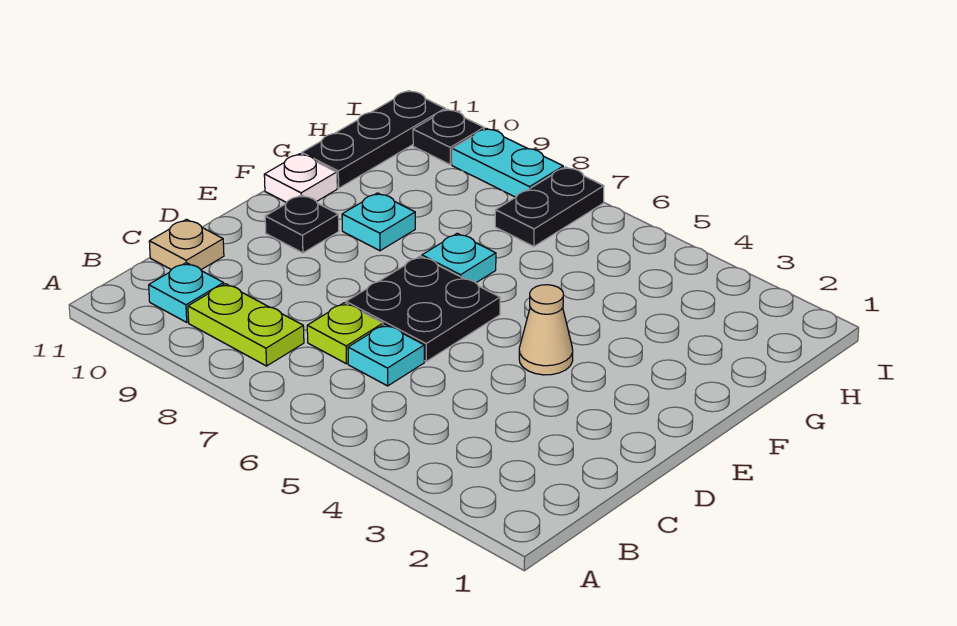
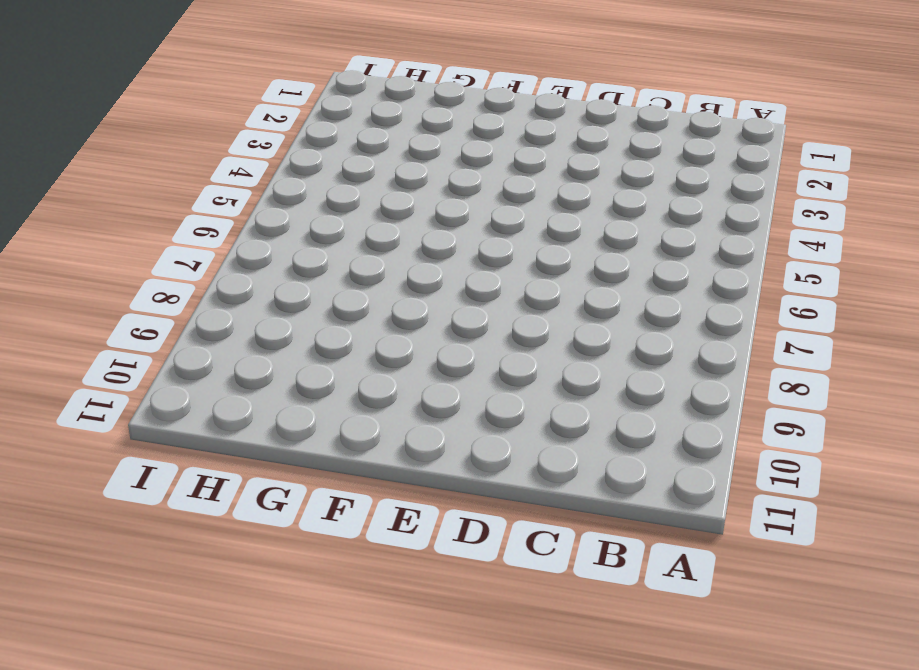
none -> lime 1x2 plate [188,284,304,366]
none -> cyan 1x1 plate [149,263,224,322]
none -> cyan 1x1 plate [348,324,424,386]

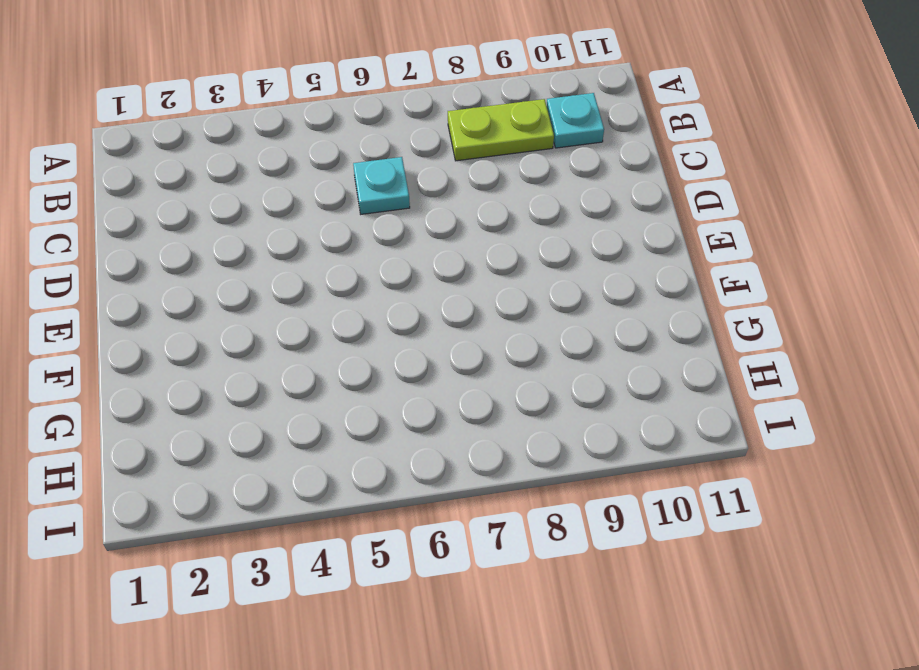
none -> lime 1x1 plate [307,303,383,364]
none -> tan 1x1 plate [149,219,224,270]
none -> black 2x2 plate [346,256,500,361]

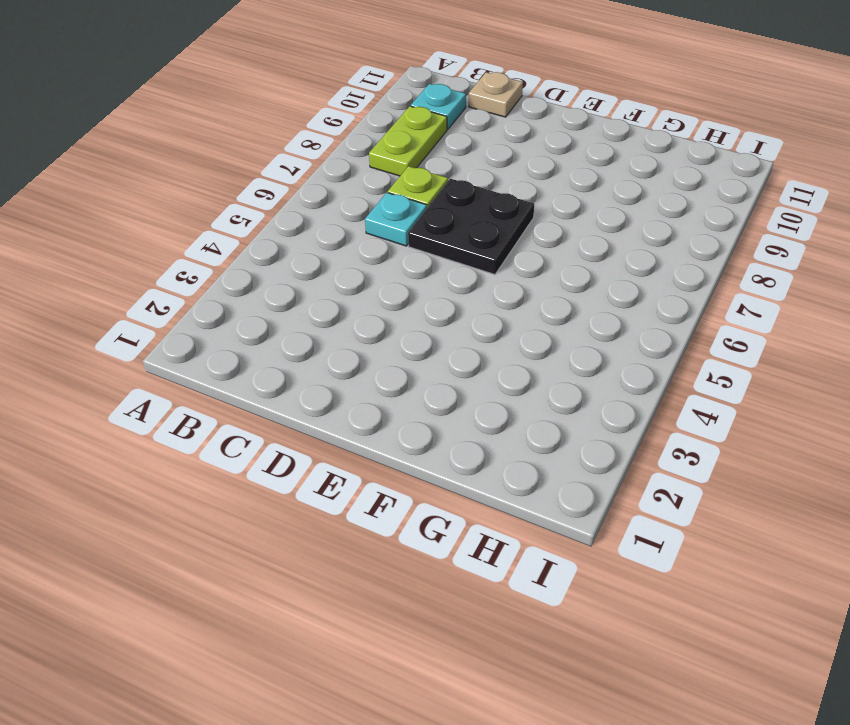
none -> tan 1x1 cone [519,285,573,375]
none -> black 1x1 plate [265,195,339,253]
none -> cyan 1x1 plate [422,233,496,283]

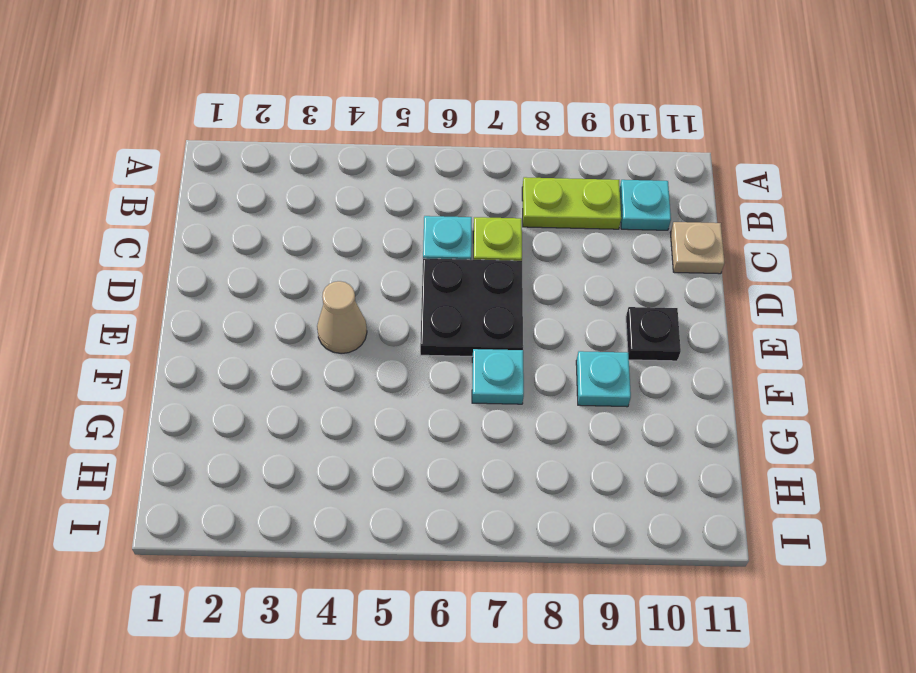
none -> white 1x1 plate [264,154,337,203]
none -> black 1x3 plate [302,91,445,188]
none -> black 1x2 plate [495,167,604,246]

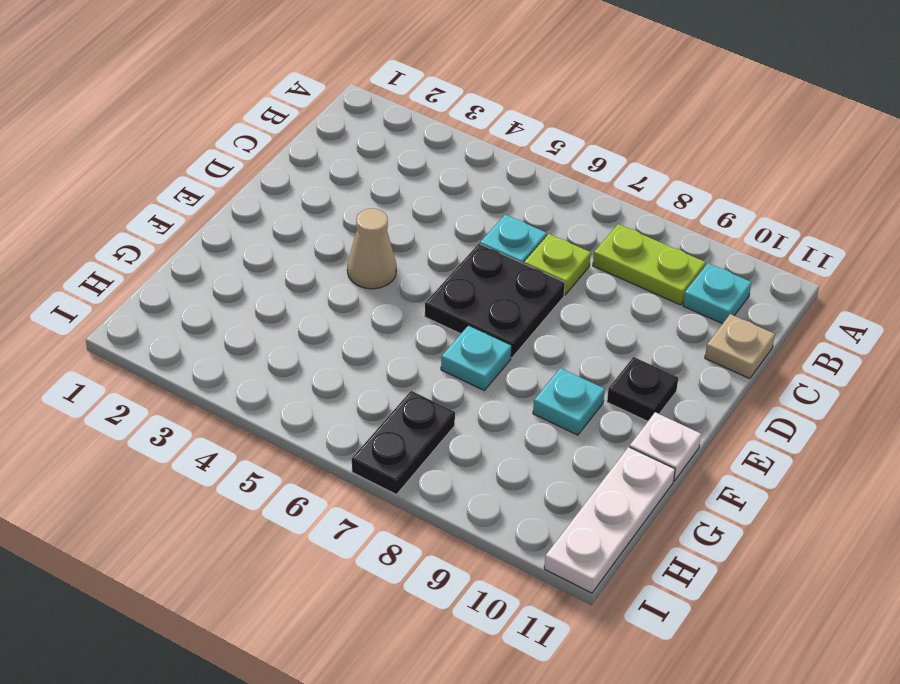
white 1x3 plate [544,447,675,593] -> black 1x3 plate [302,91,445,188]
none -> cyan 1x2 plate [452,128,563,197]
none -> black 1x1 plate [413,109,484,164]

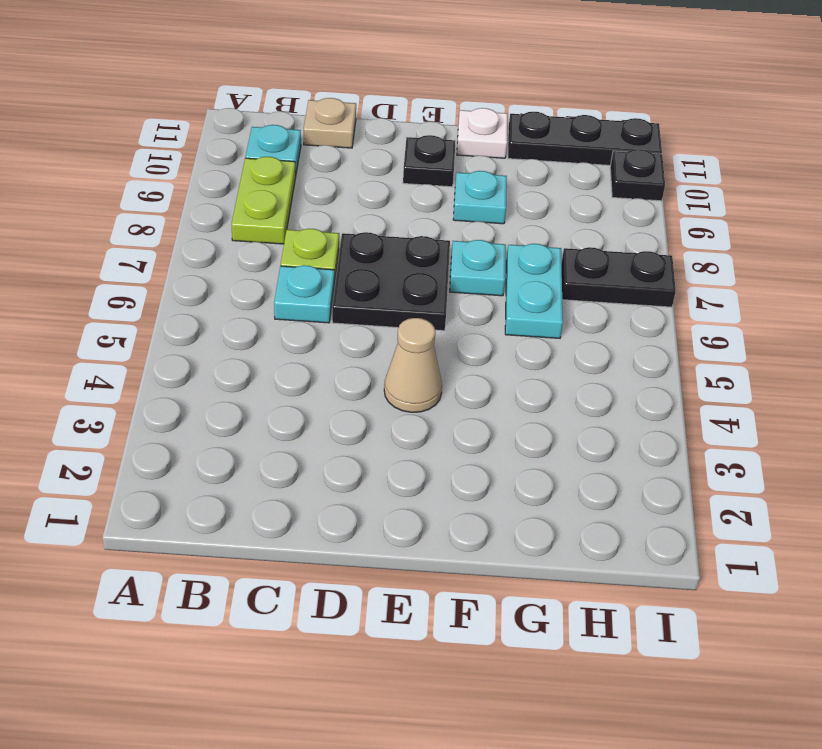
cyan 1x2 plate [505,244,563,338] -> cyan 1x2 plate moved to [452,128,563,197]

